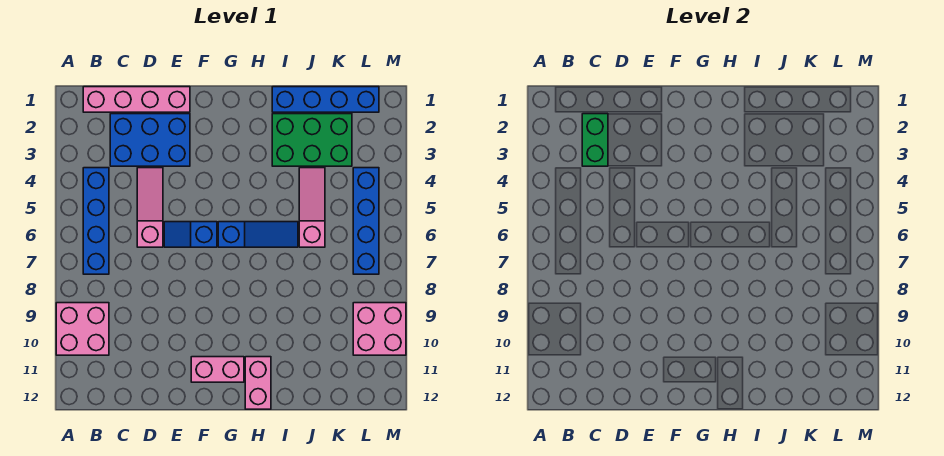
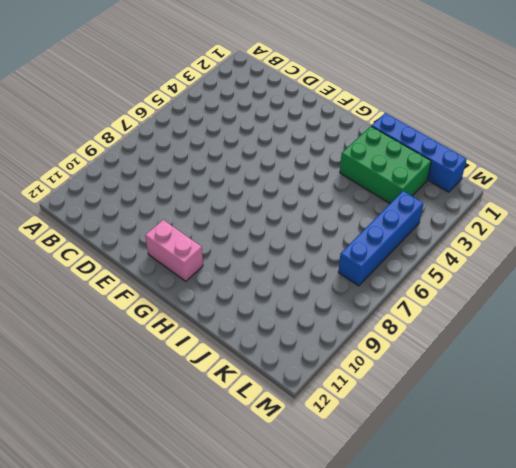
none -> pink 2x2 brick [56,303,109,355]
none -> pink 1x4 brick [83,87,190,112]
none -> blue 1x4 brick [83,168,109,274]

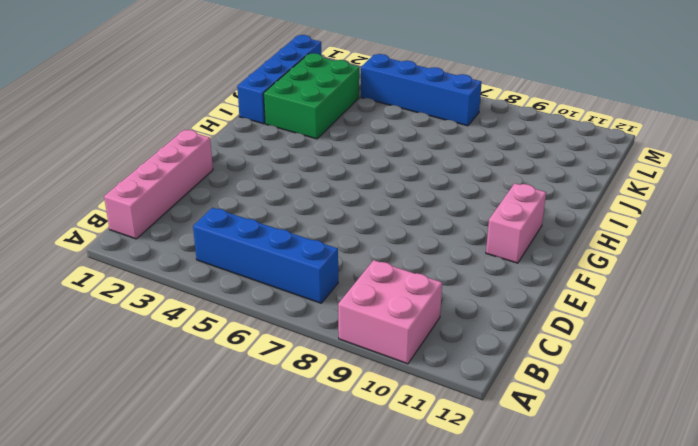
none -> blue 2x3 brick [110,114,190,166]
none -> pink 1x3 slope [137,168,163,247]
none -> blue 1x2 slope [164,222,217,247]

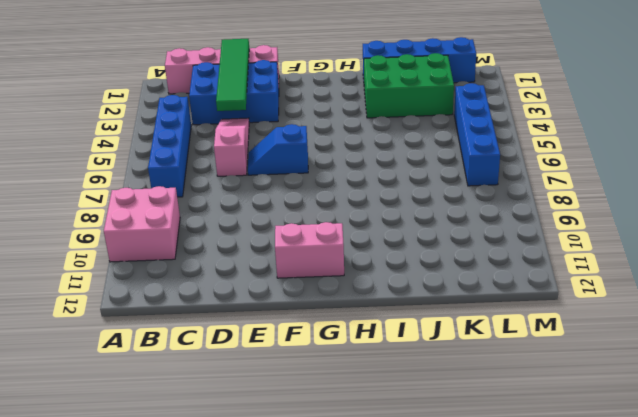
green 1x4 tile [216,39,249,111] -> none
none -> blue 1x3 slope [218,222,298,247]
none -> pink 1x2 brick [245,357,271,409]
none -> pink 1x3 slope [299,168,325,247]

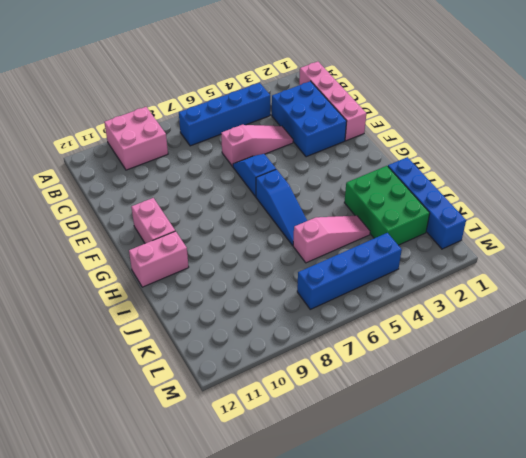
none -> pink 2x2 brick [353,303,406,355]
none -> green 1x2 brick [582,114,608,166]

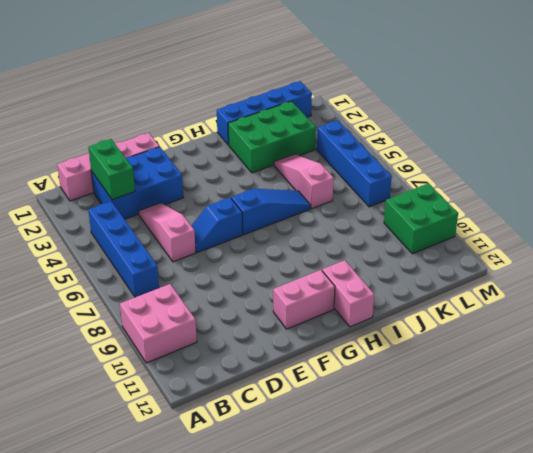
green 2x2 brick [384,183,458,254] -> pink 2x2 brick [353,303,406,355]

